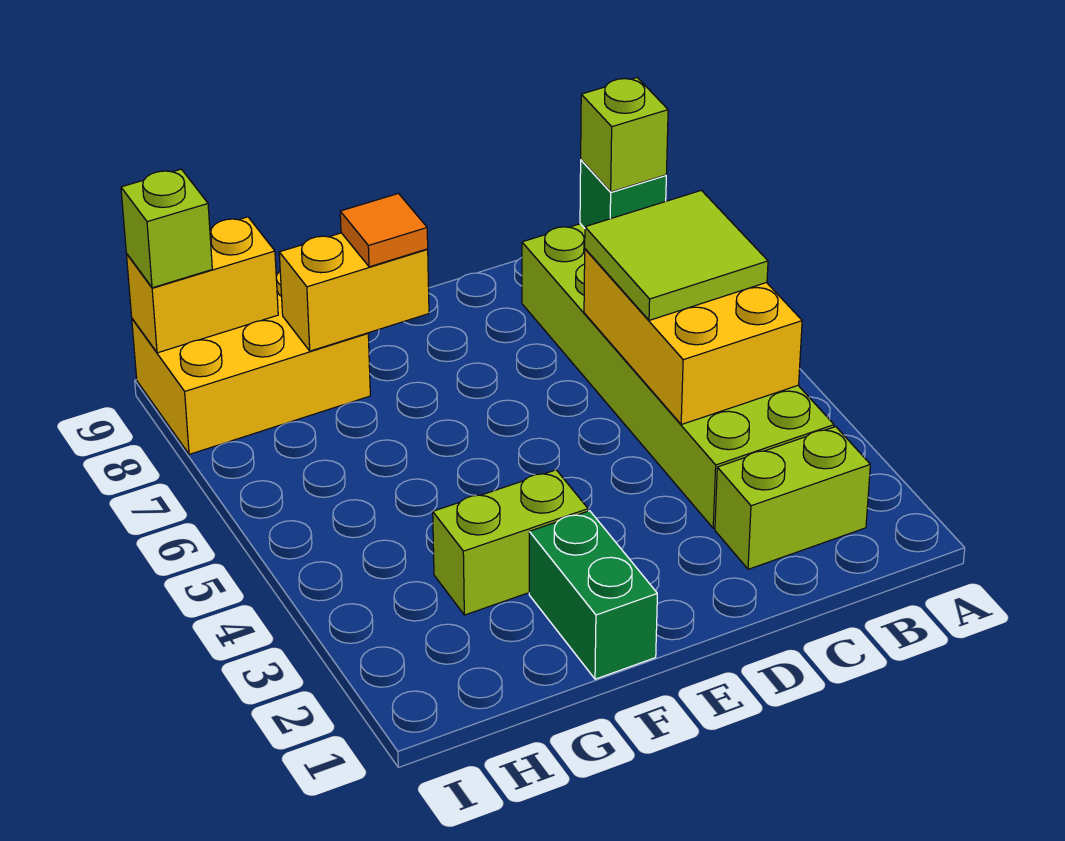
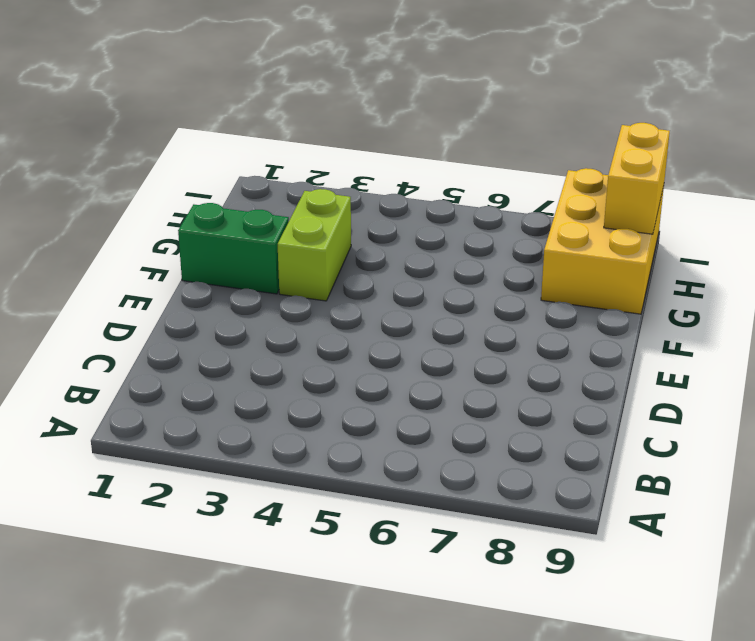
none -> lime 1x2 brick [715,427,870,569]
none -> lime 2x6 brick [522,224,834,528]
none -> yellow 2x3 brick [584,249,802,424]

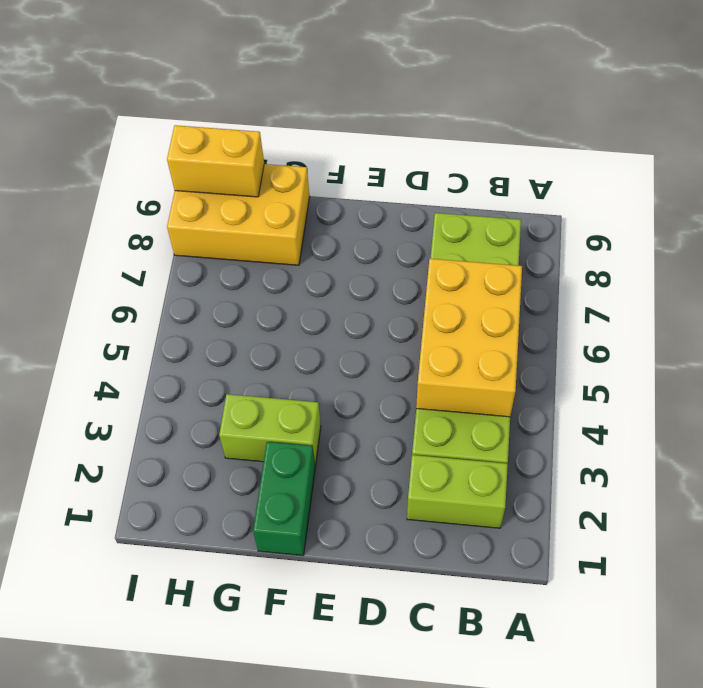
none -> green 1x1 brick [580,160,666,228]
none -> yellow 1x2 brick [279,233,429,351]
none -> lime 2x2 tile [585,190,768,320]

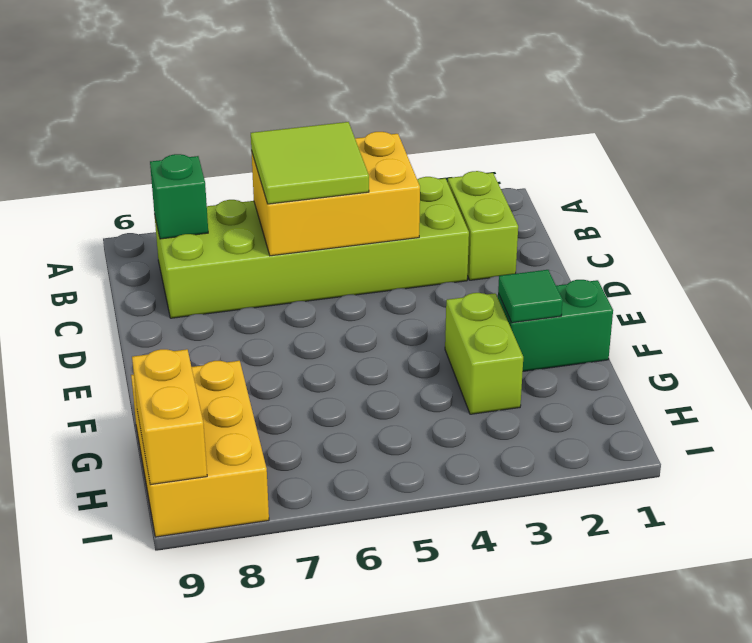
green 1x1 tile [498,270,563,323] -> none
none -> yellow 1x2 brick [279,233,429,351]
none -> lime 1x1 brick [581,78,668,192]
none -> orange 1x1 tile [340,194,428,267]

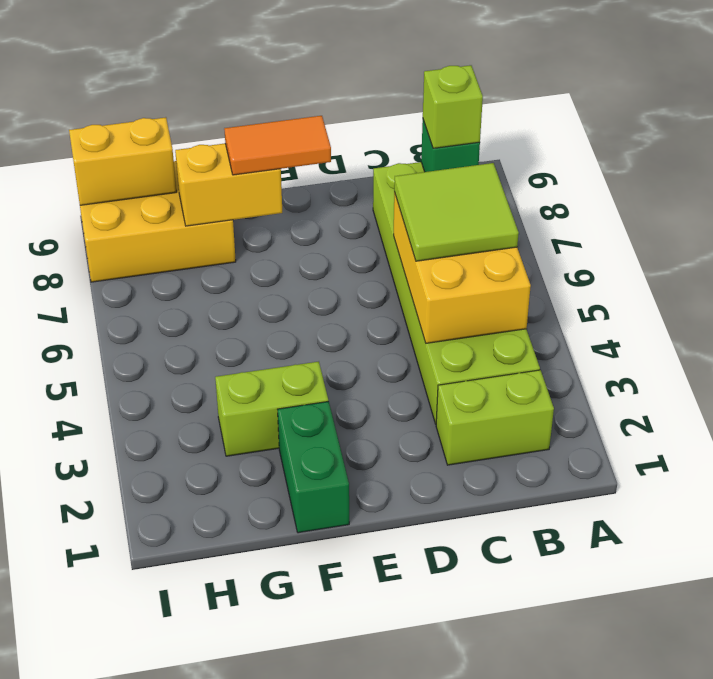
orange 1x2 tile [224,116,331,175] -> orange 1x1 tile [340,194,428,267]
none -> lime 1x1 brick [121,169,212,288]

